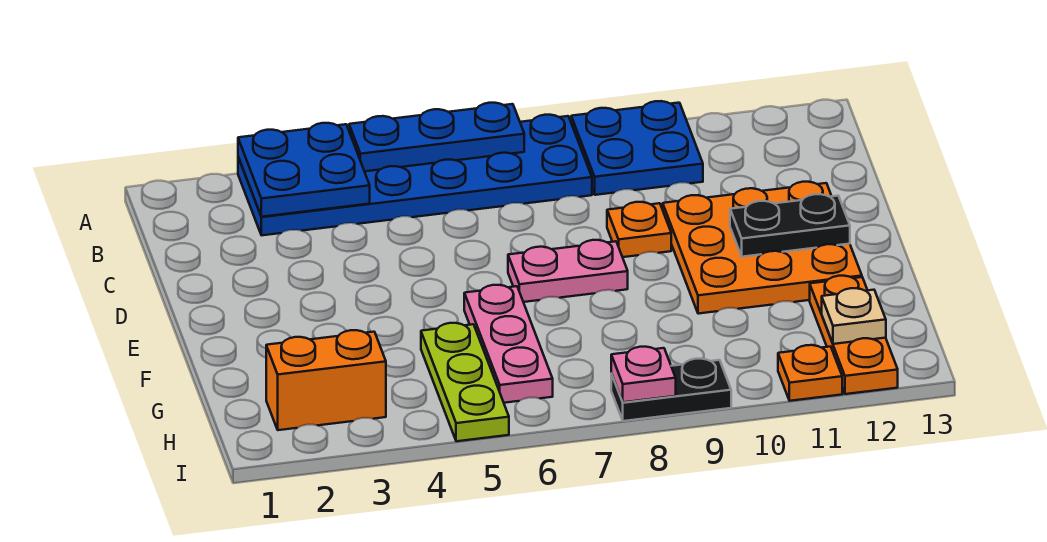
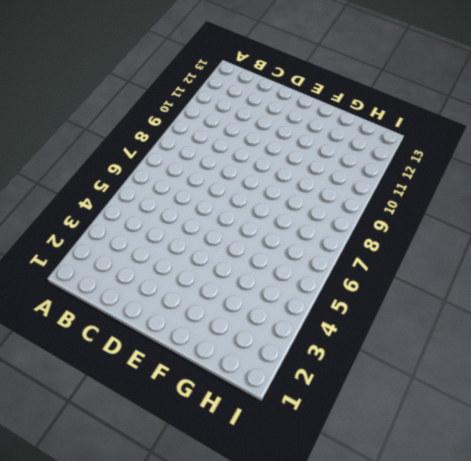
none -> blue 2x6 plate [238,115,592,235]
none -> blue 2x2 plate [571,101,703,195]
none -> orange 1x1 plate [607,202,671,257]

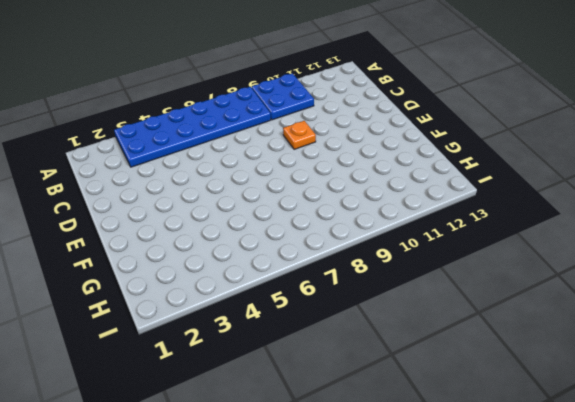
none -> orange 3x3 plate [663,182,862,314]
none -> pink 1x2 plate [508,240,628,302]
none -> pink 1x3 plate [464,285,553,403]

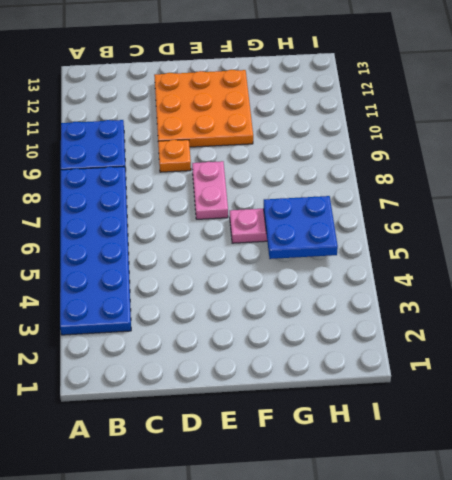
blue 2x2 plate [263,196,338,259] -> blue 2x2 plate moved to [238,123,370,217]
none -> lime 1x3 plate [421,323,509,441]
none -> orange 1x3 plate [810,276,898,394]
none -> orange 1x2 brick [266,330,386,430]

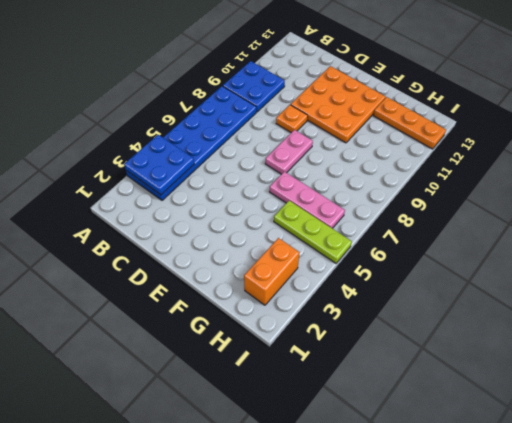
none -> black 1x2 plate [611,359,731,421]
none -> orange 1x1 plate [778,345,842,401]
none -> blue 1x3 plate [349,103,524,171]

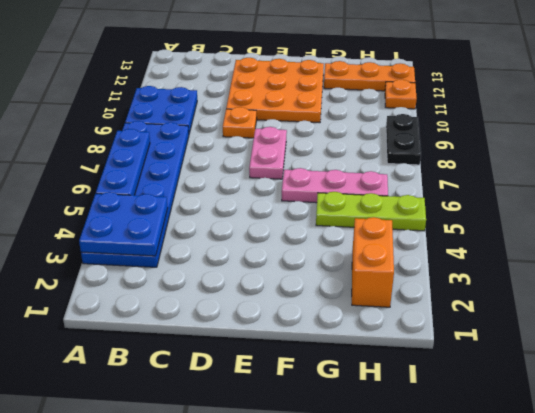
none -> black 1x2 plate [730,194,850,257]
none -> tan 1x1 plate [822,288,886,344]
none -> pink 1x1 plate [611,347,676,402]

